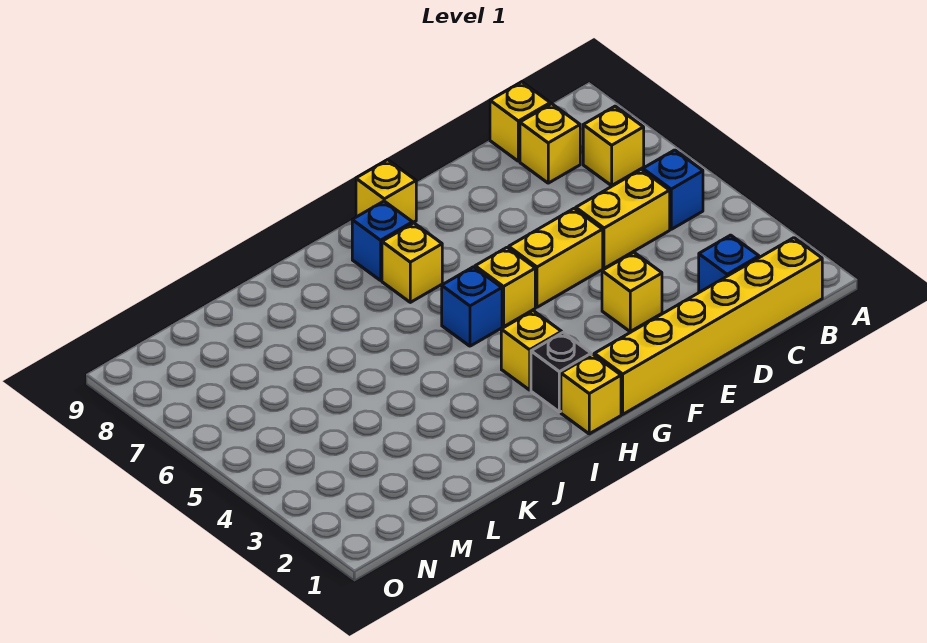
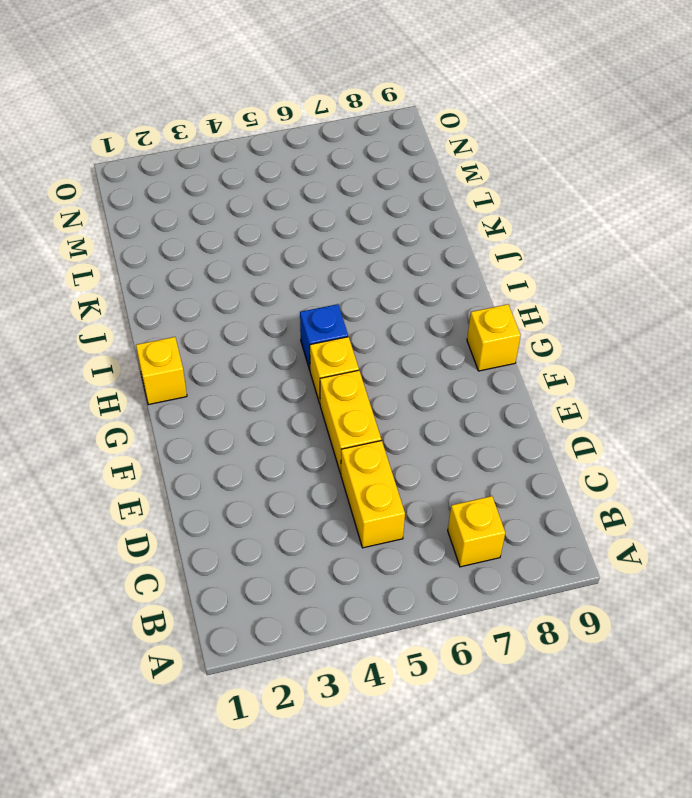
none -> yellow 1x6 brick [594,238,822,414]
none -> blue 1x1 brick [643,150,703,229]
none -> blue 1x1 brick [699,235,759,292]

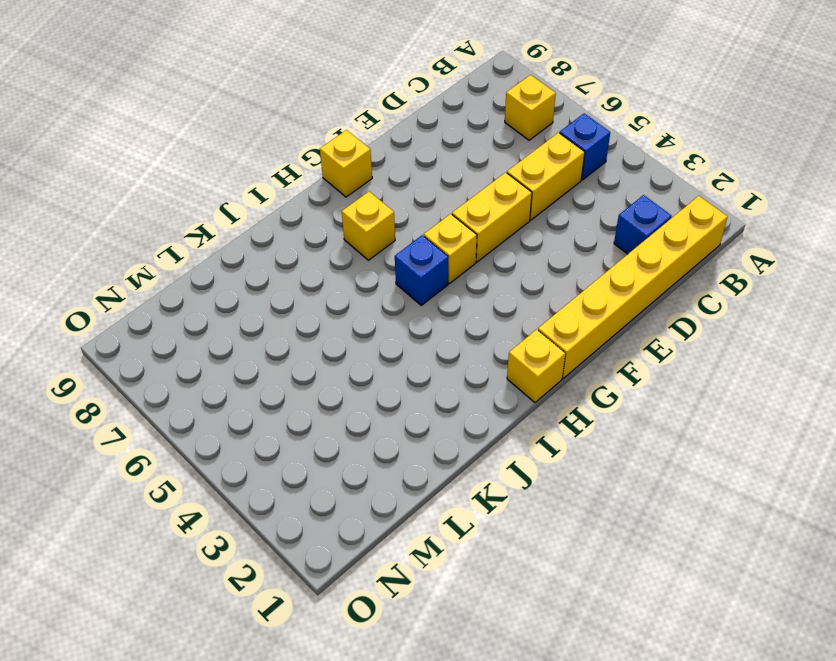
none -> yellow 1x1 brick [520,104,580,183]
none -> yellow 1x1 brick [490,82,550,161]
none -> yellow 1x1 brick [602,252,662,331]

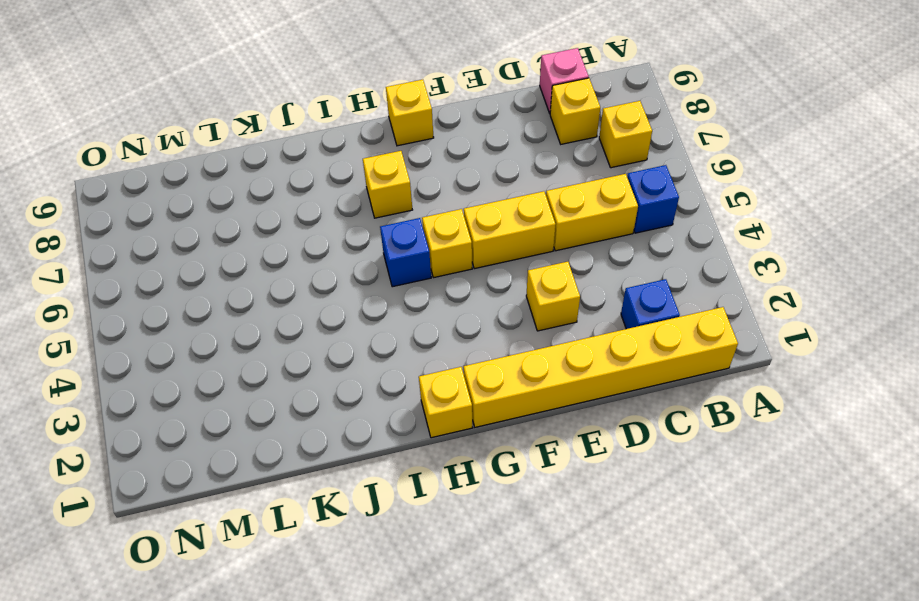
pink 1x1 brick [540,48,589,113] -> yellow 1x1 brick [490,82,550,161]
none -> black 1x1 brick [531,333,591,412]
none -> yellow 1x1 brick [501,311,562,390]
none -> blue 1x1 brick [352,201,412,280]

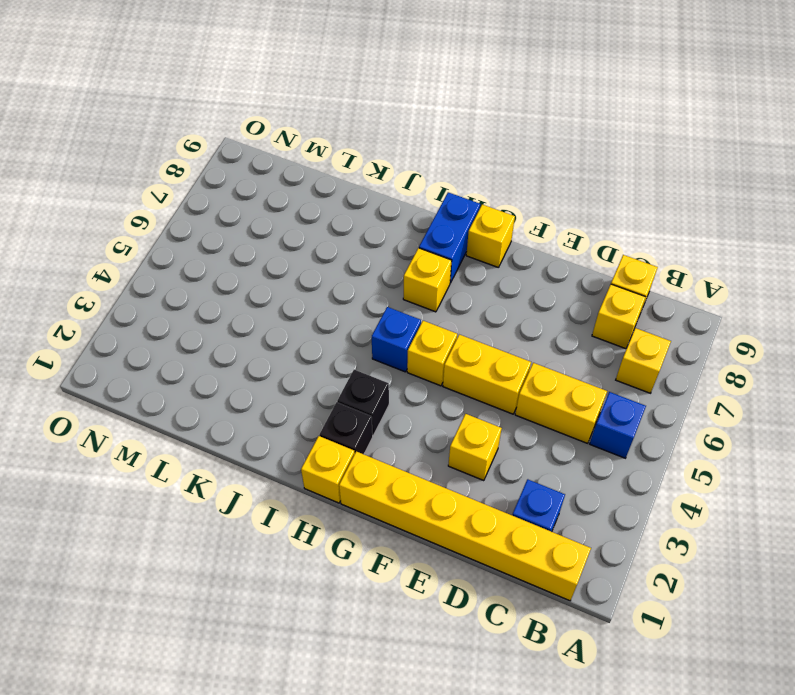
black 1x1 brick [337,370,389,435] -> yellow 1x1 brick [501,311,562,390]
blue 1x2 brick [419,192,480,283] -> blue 1x1 brick [352,201,412,280]

